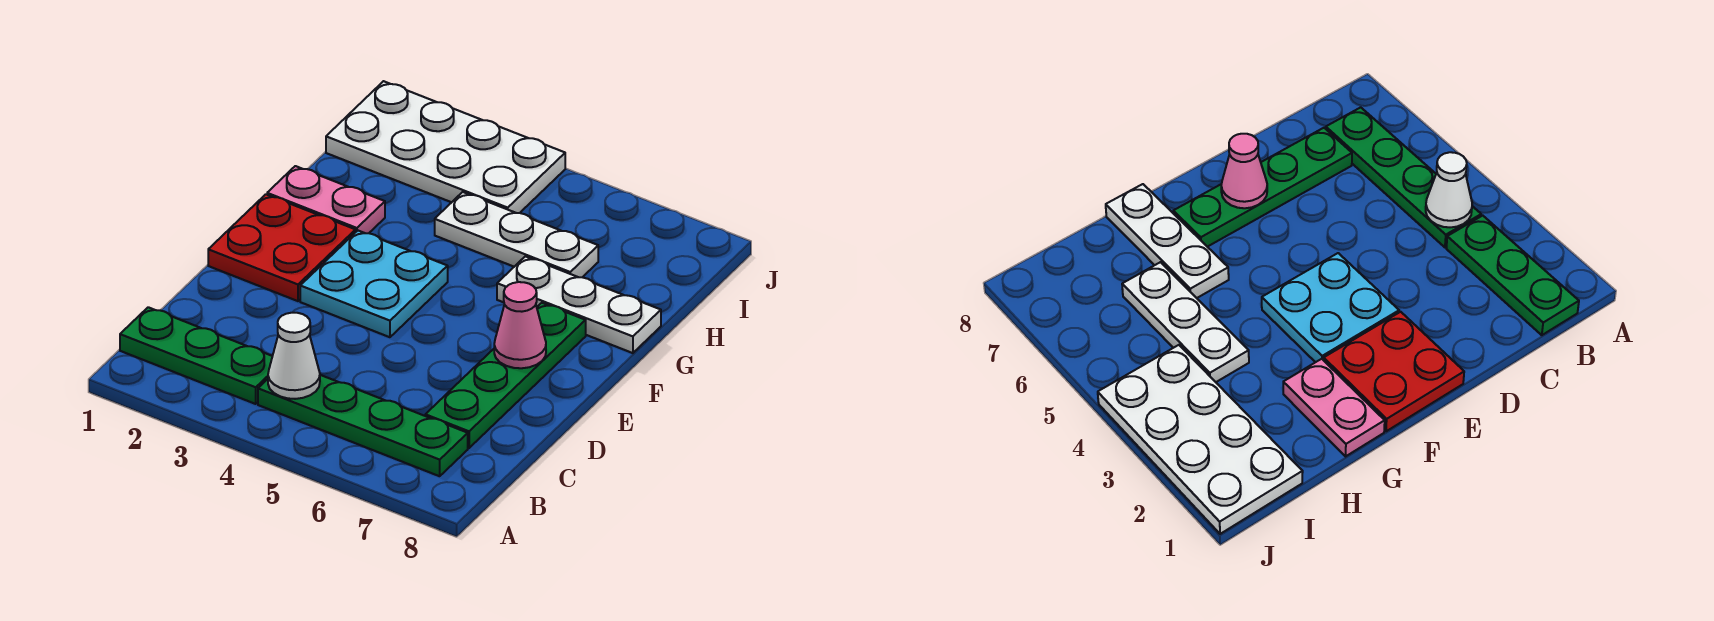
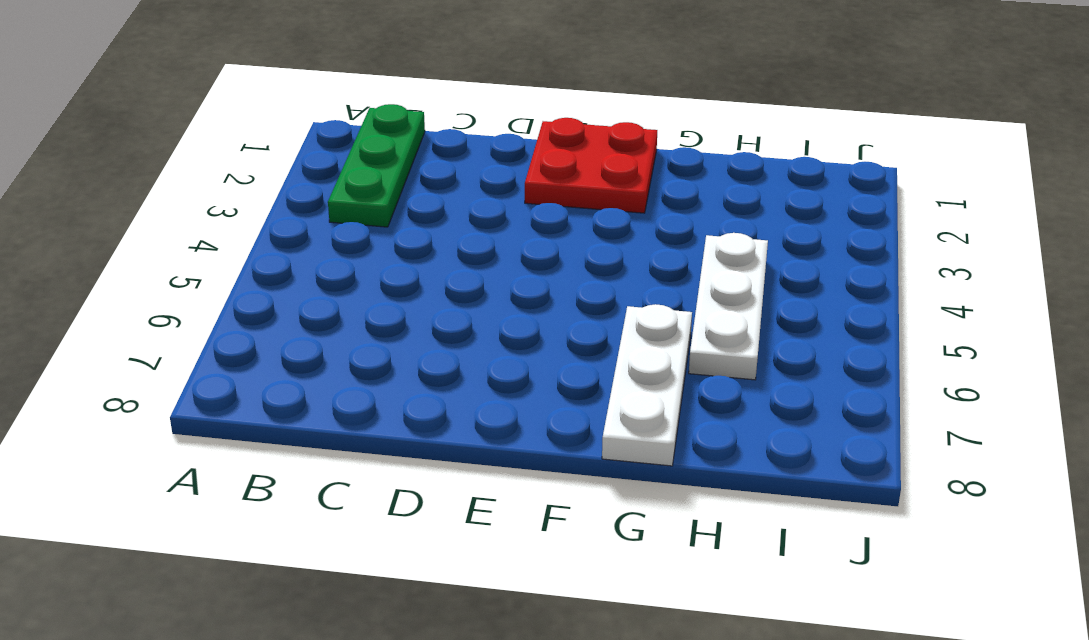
none -> green 1x4 plate [258,375,468,476]
none -> green 1x4 plate [425,303,586,448]

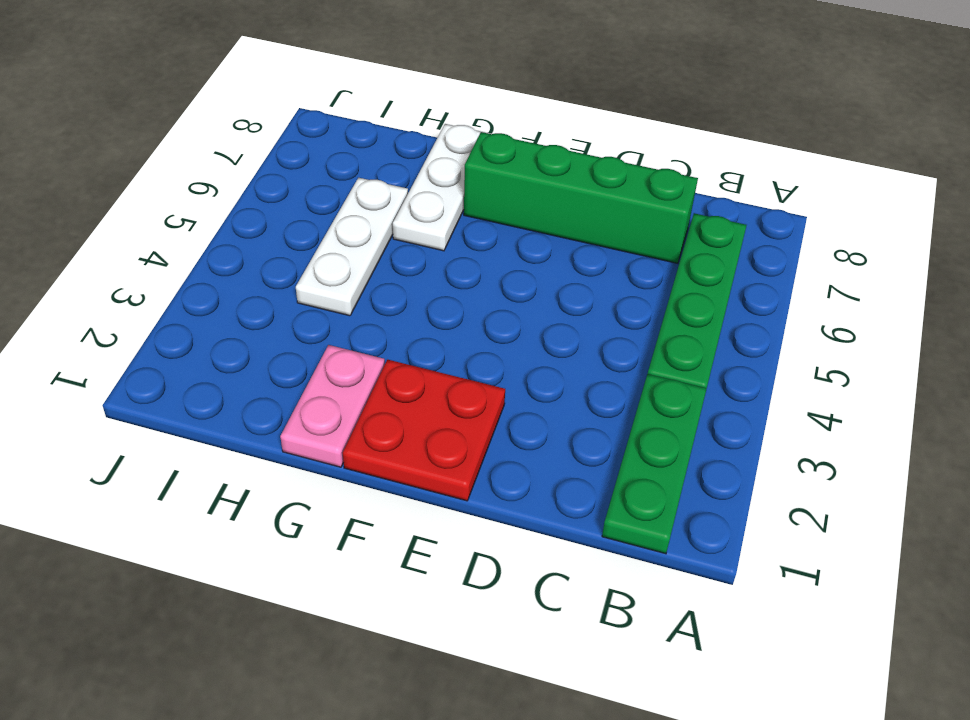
green 1x4 brick [464,132,698,263] -> green 1x4 plate [425,303,586,448]
none -> cyan 2x2 plate [300,231,448,337]
none -> white 2x4 plate [326,81,565,213]

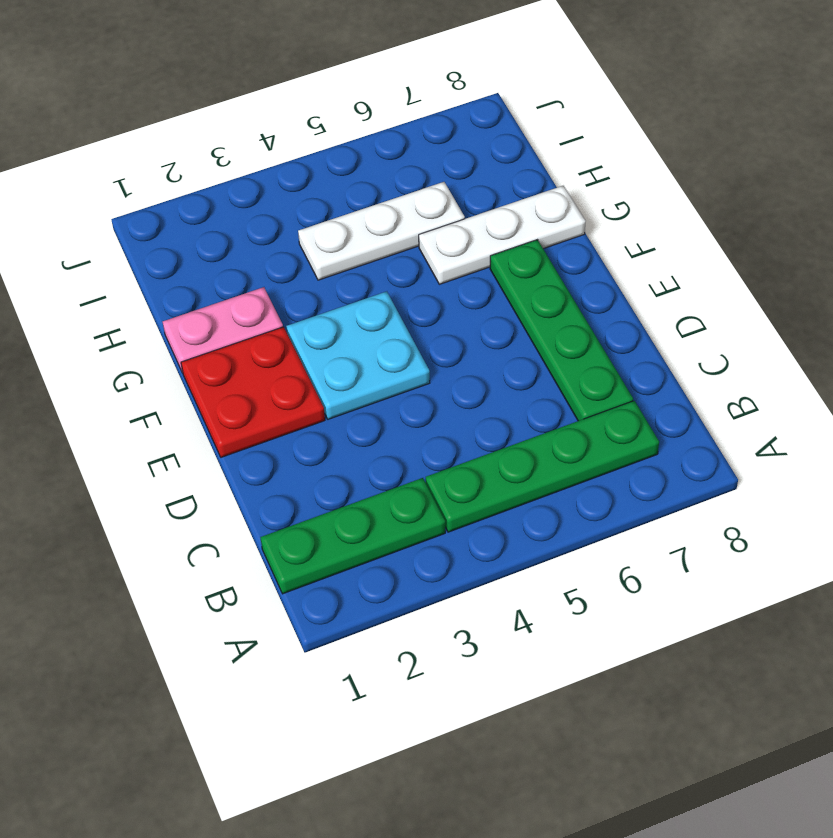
none -> white 2x4 plate [326,81,565,213]
none -> white 1x1 cone [268,313,320,399]

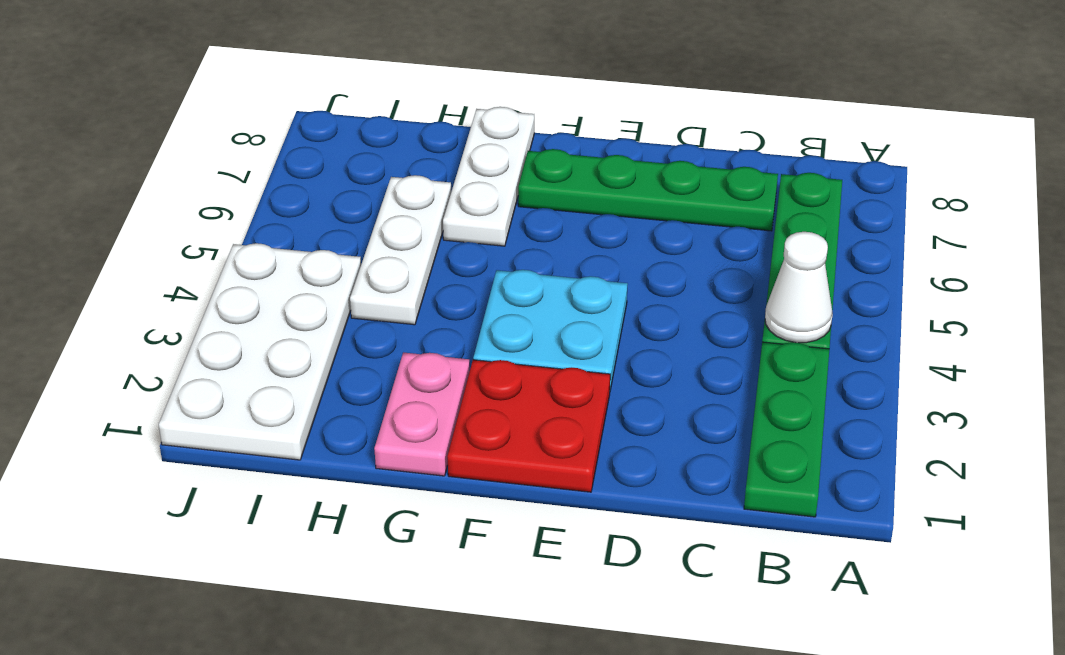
none -> pink 1x1 cone [494,282,546,368]

